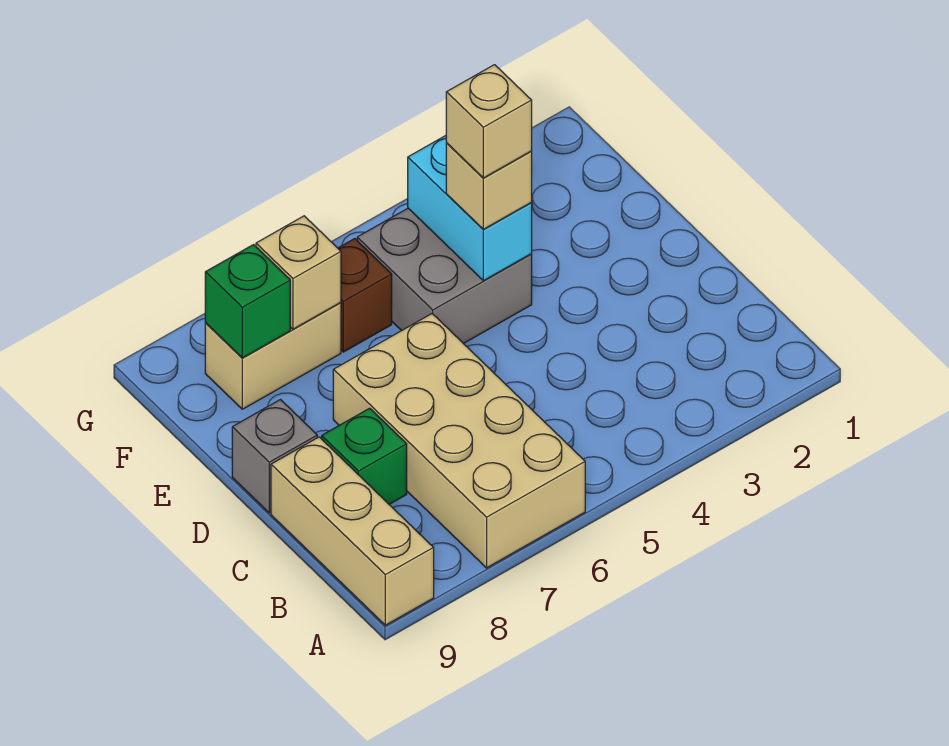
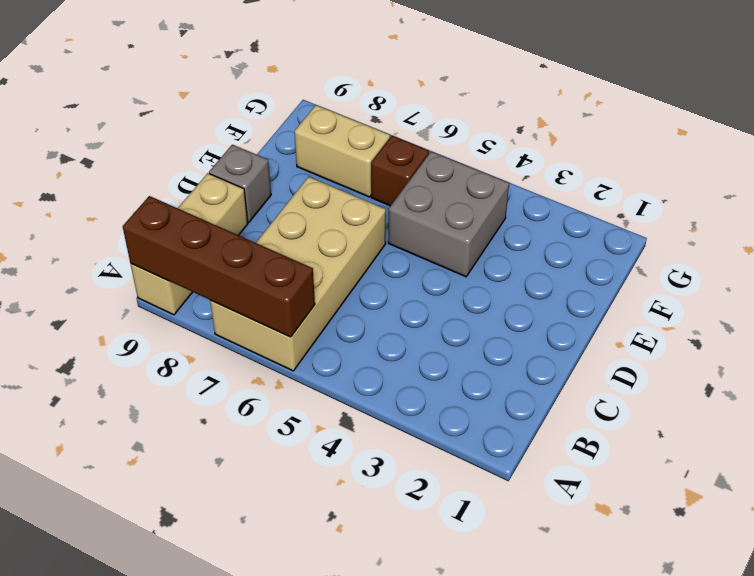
brown 1x4 brick [123,196,315,337] -> none
none -> green 1x1 brick [322,408,407,504]
none -> cyan 1x2 brick [408,136,532,281]
none -> tan 1x1 brick [256,216,341,329]

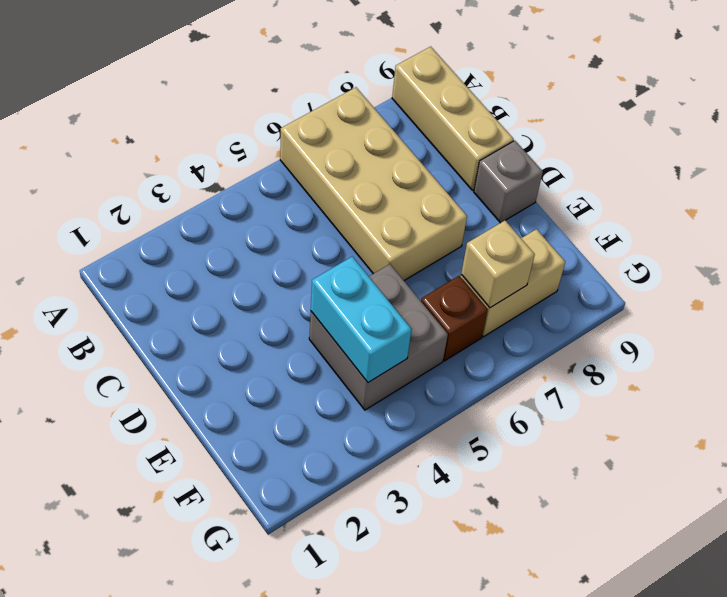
none -> green 1x1 brick [322,408,407,504]
none -> green 1x1 brick [205,245,290,358]
none -> tan 1x1 brick [446,143,532,229]

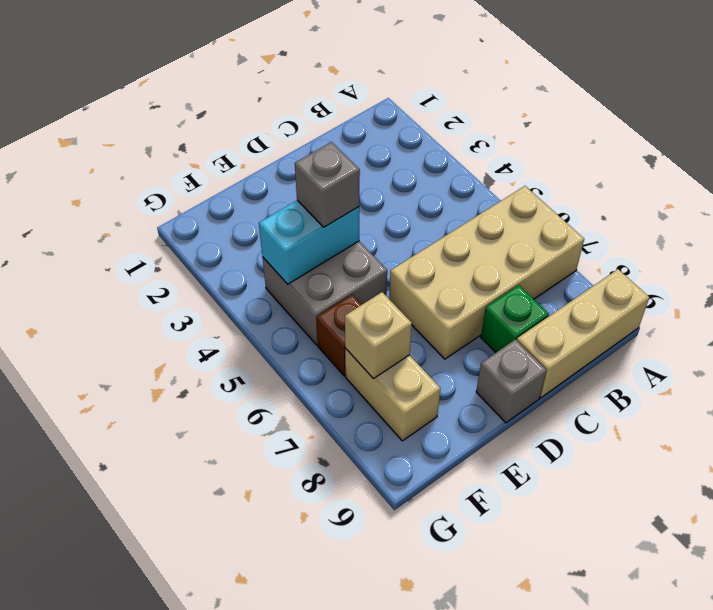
grey 1x1 brick [295,142,360,227] -> tan 1x1 brick [446,143,532,229]
none -> green 1x1 brick [205,245,290,358]
none -> tan 1x1 brick [446,65,532,178]

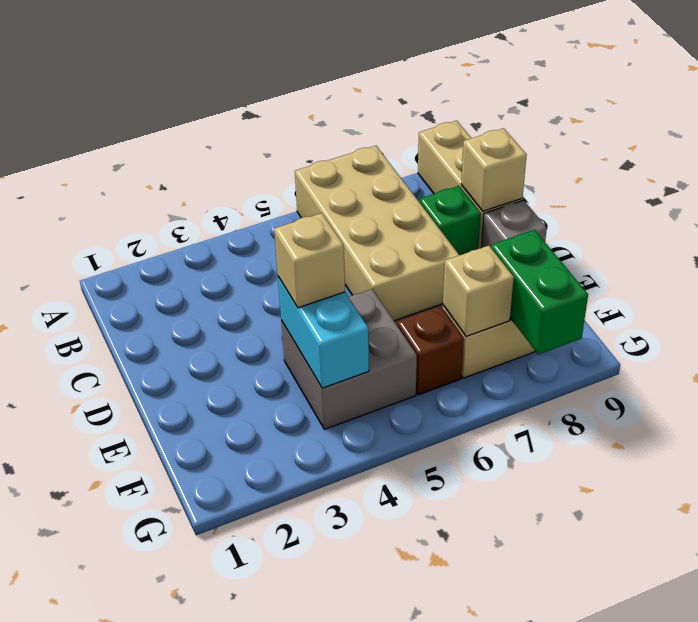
tan 1x1 brick [461,128,527,211] -> tan 1x1 brick moved to [446,65,532,178]
green 1x2 brick [491,230,588,354] -> green 1x1 brick [205,245,290,358]

